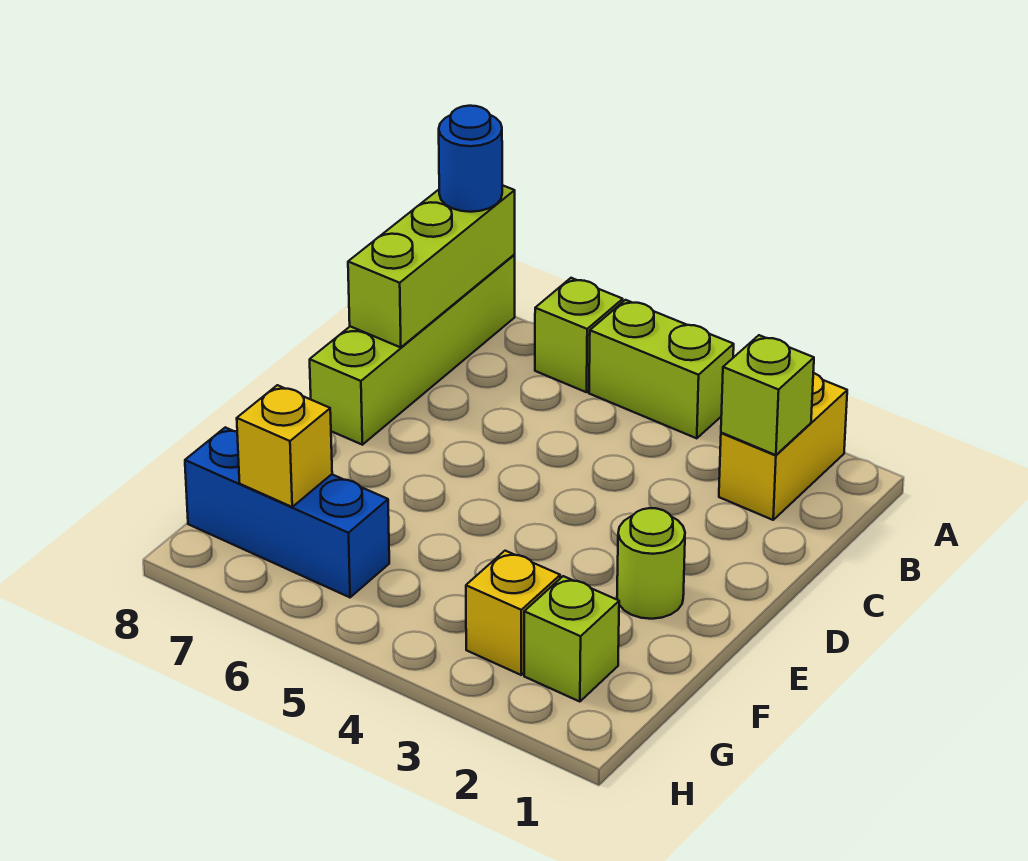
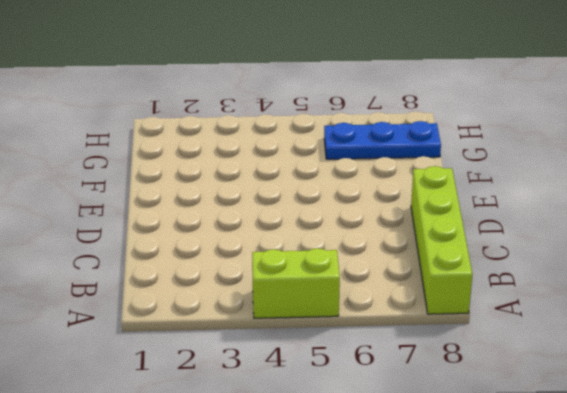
blue 1x3 plate [324,121,441,159] -> blue 1x3 brick [185,427,389,597]
none -> yellow 1x2 brick [719,373,847,520]
none -> lime 1x1 brick [535,278,623,392]
none -> lime 1x1 round brick [617,508,685,619]

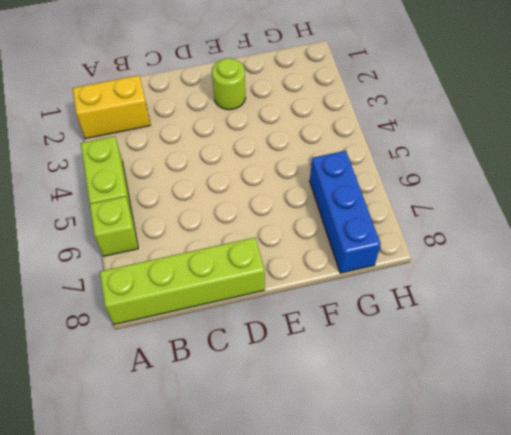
none -> lime 1x1 brick [524,576,619,702]
none -> yellow 1x1 brick [466,551,560,675]
none -> lime 1x3 brick [348,185,515,348]

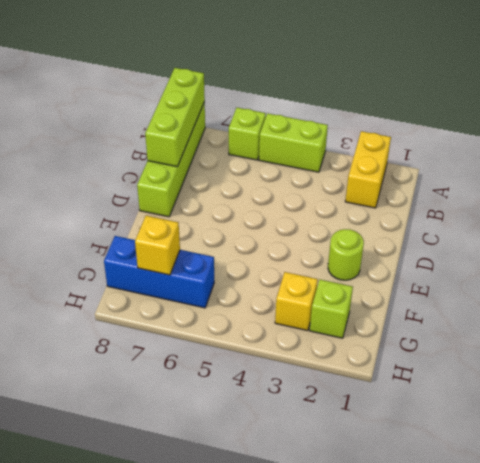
none -> lime 1x1 brick [721,335,814,455]
none -> blue 1x1 round brick [439,106,502,212]

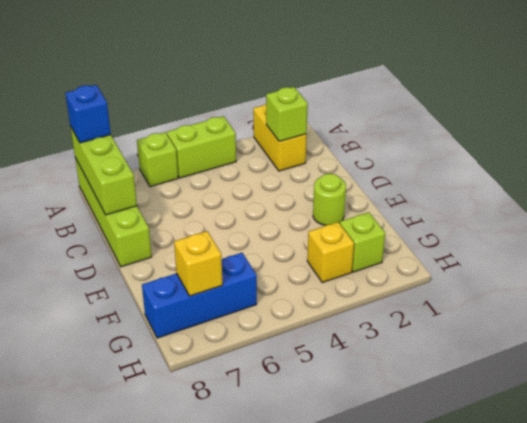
blue 1x1 brick [65,85,111,143] -> blue 1x1 round brick [439,106,502,212]

